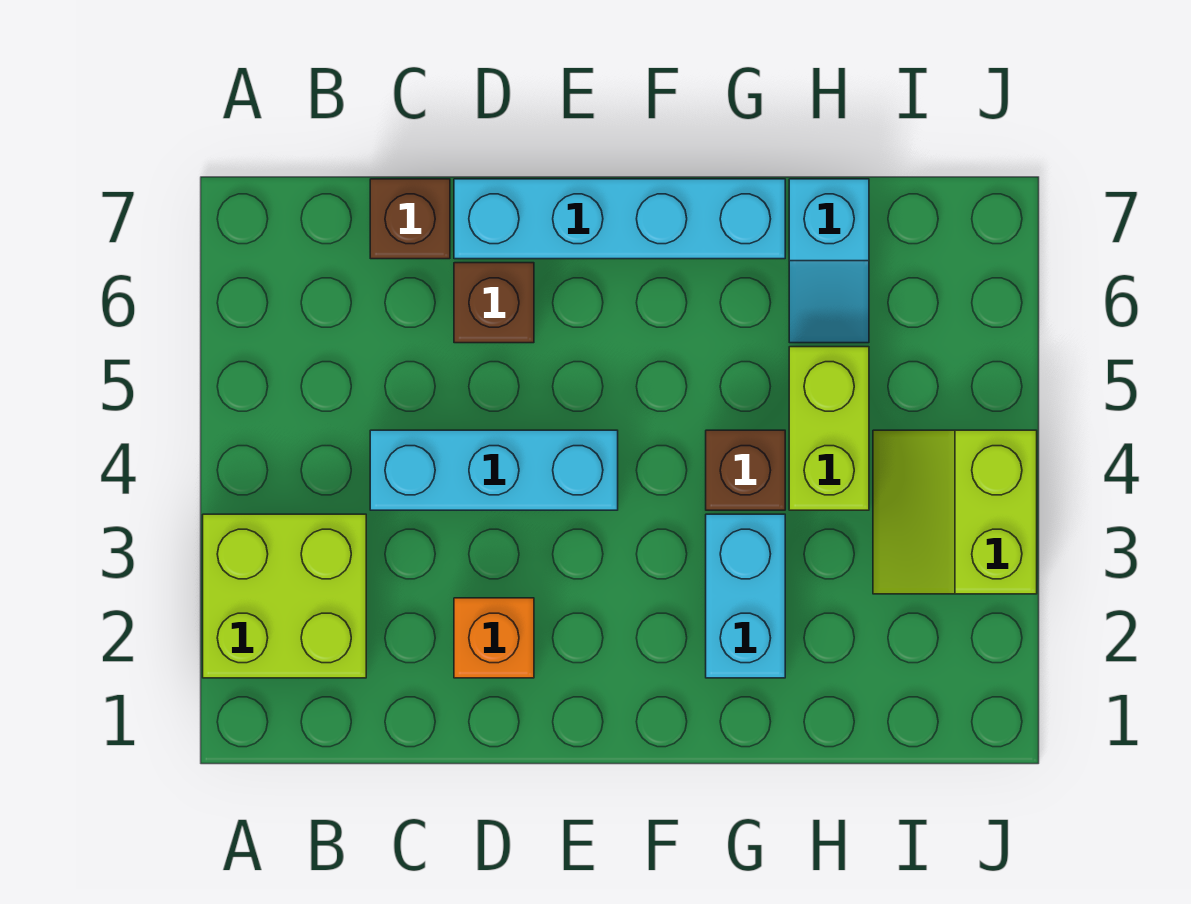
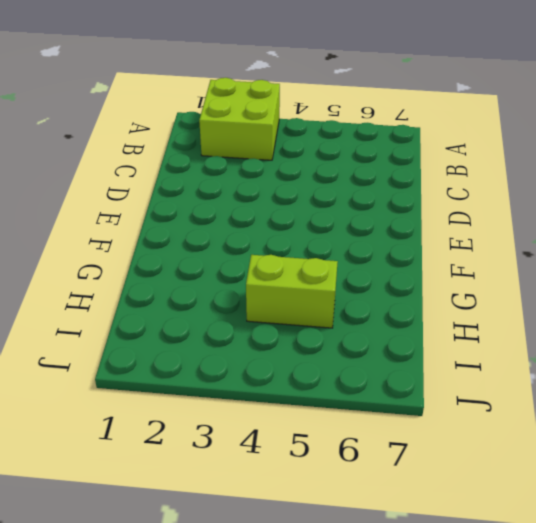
none -> cyan 1x3 brick [370,430,618,510]
none -> brown 1x1 brick [370,179,450,259]

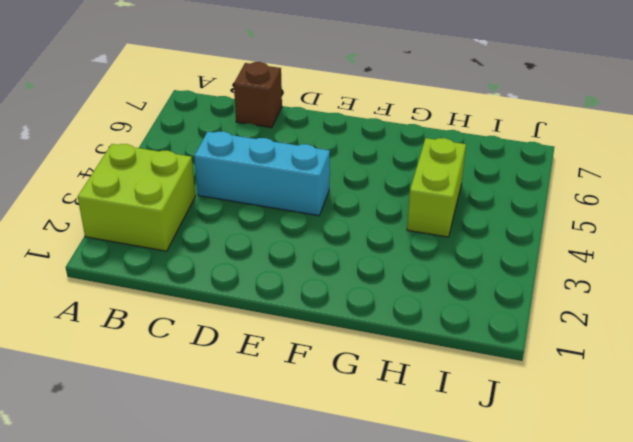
none -> orange 1x1 brick [454,598,534,678]
none -> brown 1x1 brick [454,263,534,343]

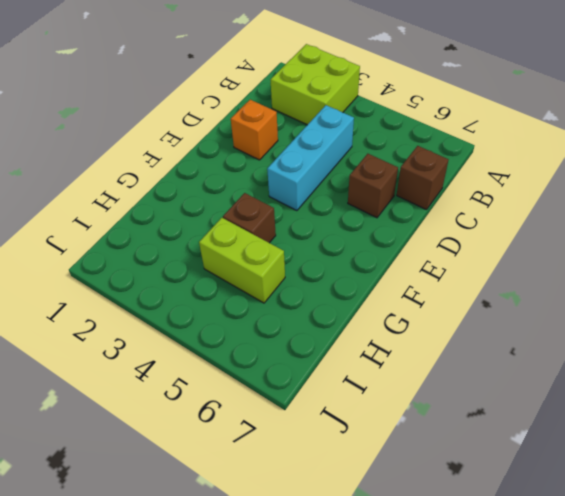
none -> cyan 1x4 brick [454,179,785,259]
none -> cyan 1x2 brick [706,514,785,678]

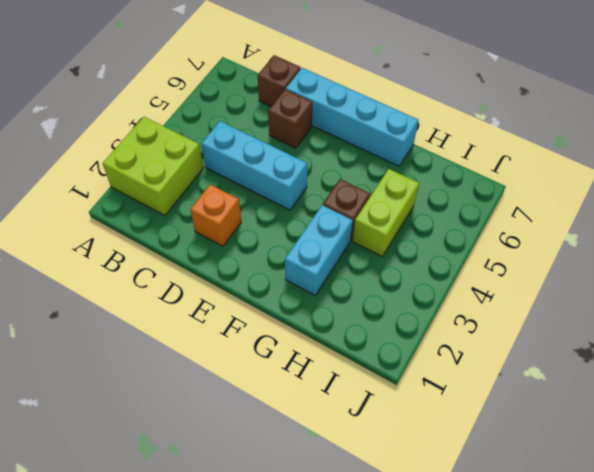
none -> cyan 1x2 slope [789,179,869,343]
none -> lime 2x2 slope [873,430,1037,594]

